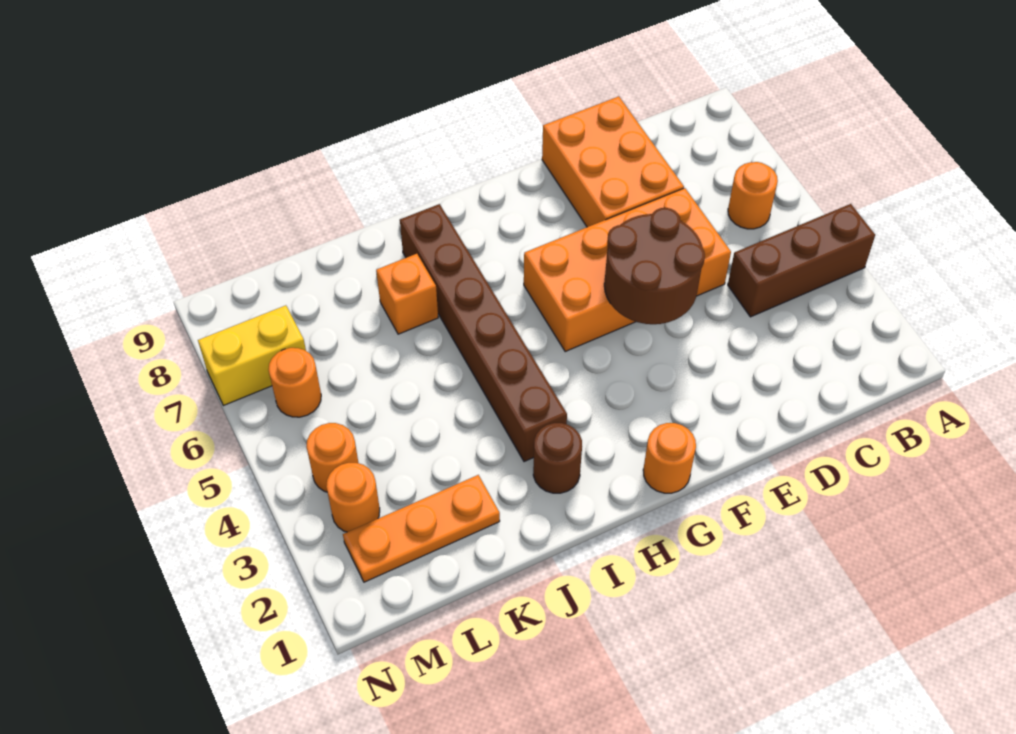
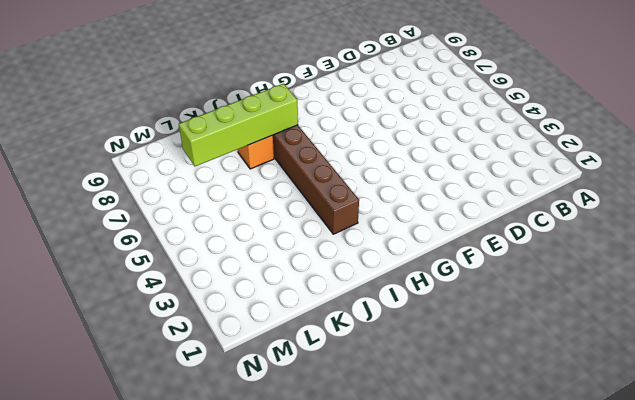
lime 1x4 brick [179,84,298,166] -> none
none -> brown 1x3 brick [728,204,875,317]
none -> orange 1x1 round brick [728,162,778,229]
none -> orange 2x4 brick [524,188,731,351]

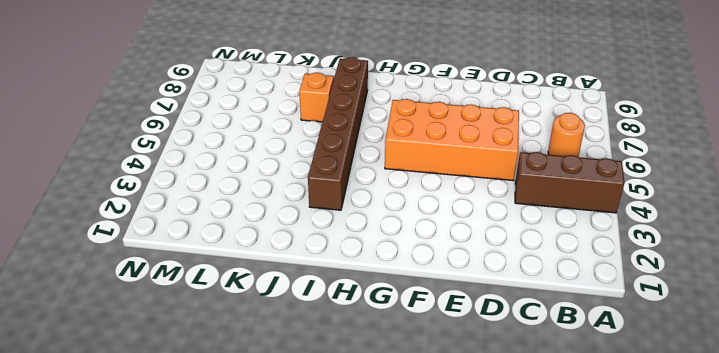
none -> orange 2x3 brick [542,96,684,227]
none -> orange 1x1 round brick [643,423,696,493]
none -> brown 1x1 round brick [533,423,582,493]

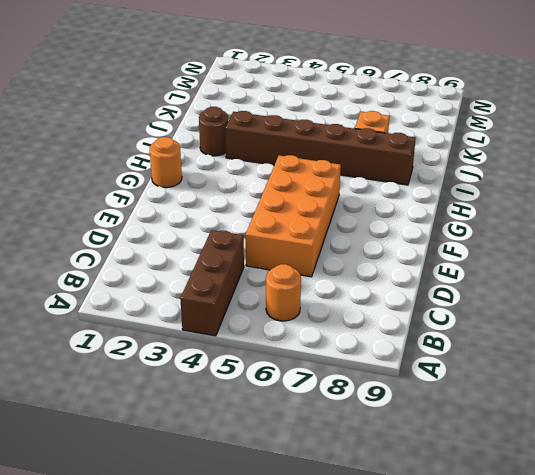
none -> orange 2x3 brick [542,96,684,227]
none -> orange 1x3 plate [343,475,500,582]
none -> orange 1x1 round brick [326,463,380,532]

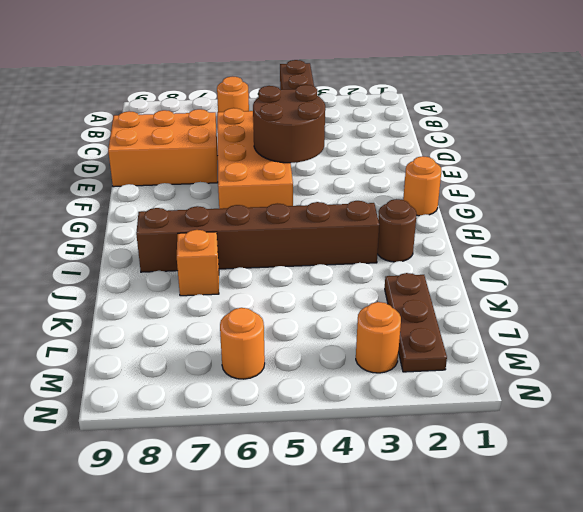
brown 1x3 plate [385,273,447,372] -> orange 1x3 plate [343,475,500,582]
none -> orange 1x1 round brick [306,423,358,492]
none -> yellow 1x2 brick [198,305,306,406]

